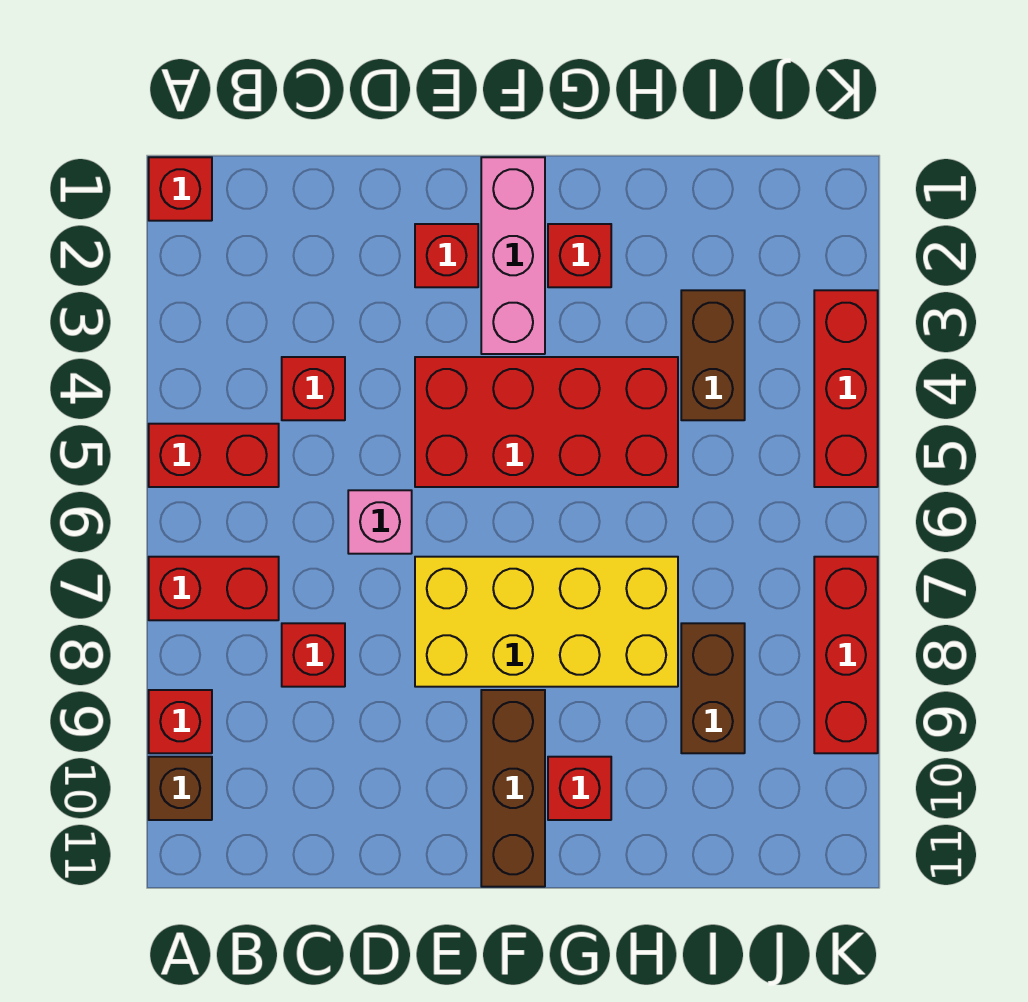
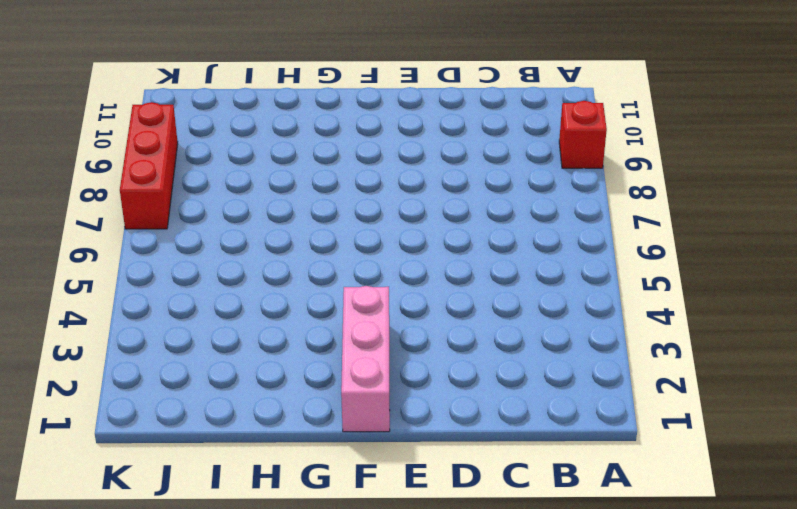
none -> red 1x1 brick [149,157,212,221]
none -> red 1x2 brick [149,424,279,487]
none -> red 1x2 brick [149,557,279,620]

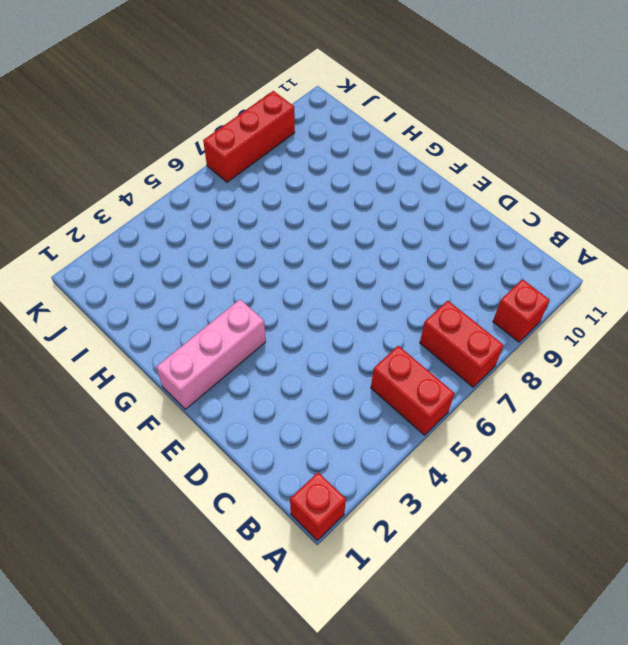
none -> brown 1x1 brick [149,757,212,820]
none -> red 1x1 brick [282,357,345,420]
none -> red 1x1 brick [282,623,345,687]

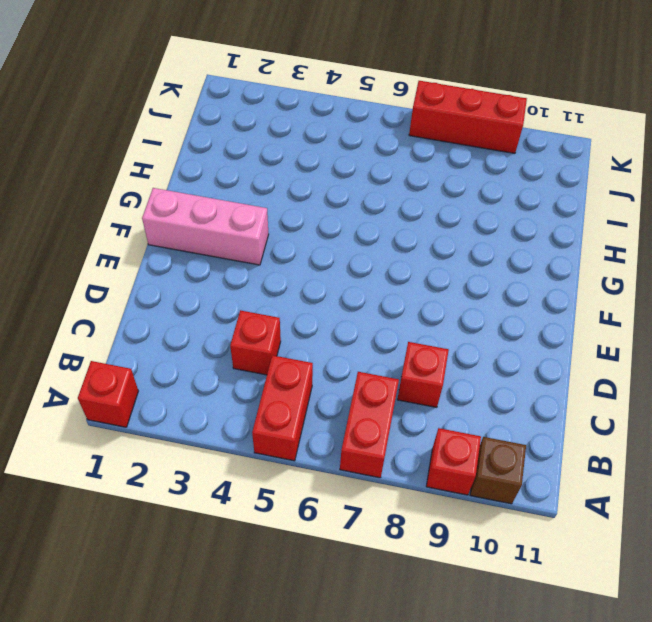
none -> pink 1x1 brick [348,490,412,554]
none -> red 1x1 brick [415,224,478,287]
none -> red 2x4 brick [415,357,678,487]

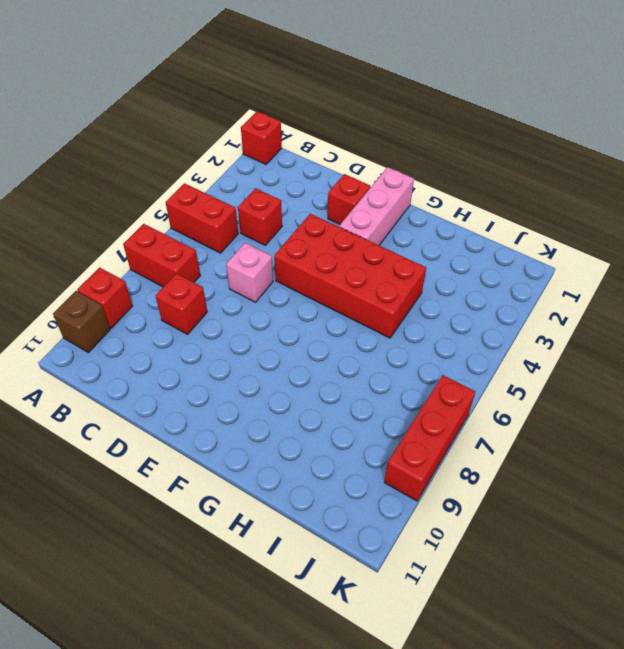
none -> yellow 2x4 brick [415,557,678,687]
none -> brown 1x3 brick [481,690,545,887]
none -> red 1x1 brick [548,224,611,287]

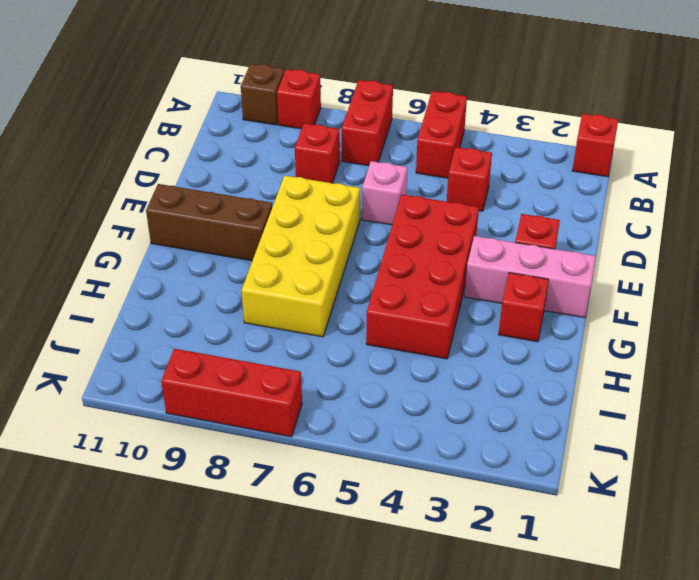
none -> red 1x1 brick [548,757,611,820]
none -> brown 1x2 brick [681,290,745,420]
none -> brown 1x2 brick [681,623,745,753]

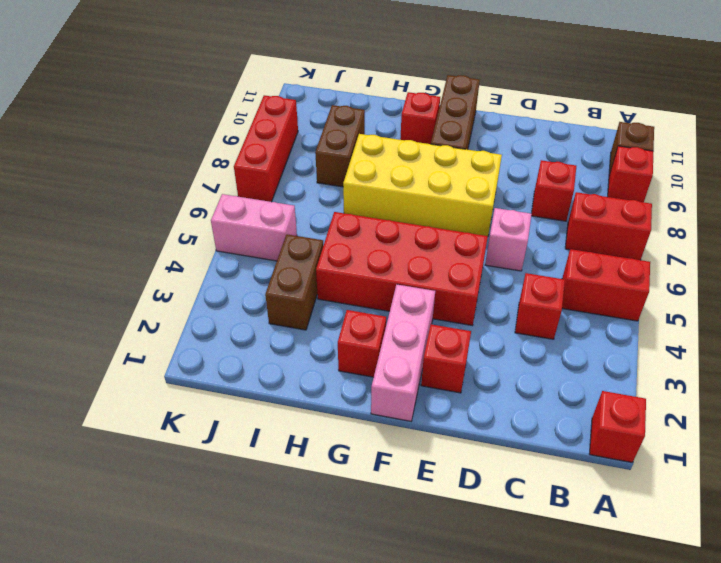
pink 1x2 brick [211,194,297,261] -> red 1x3 brick [814,290,878,487]

